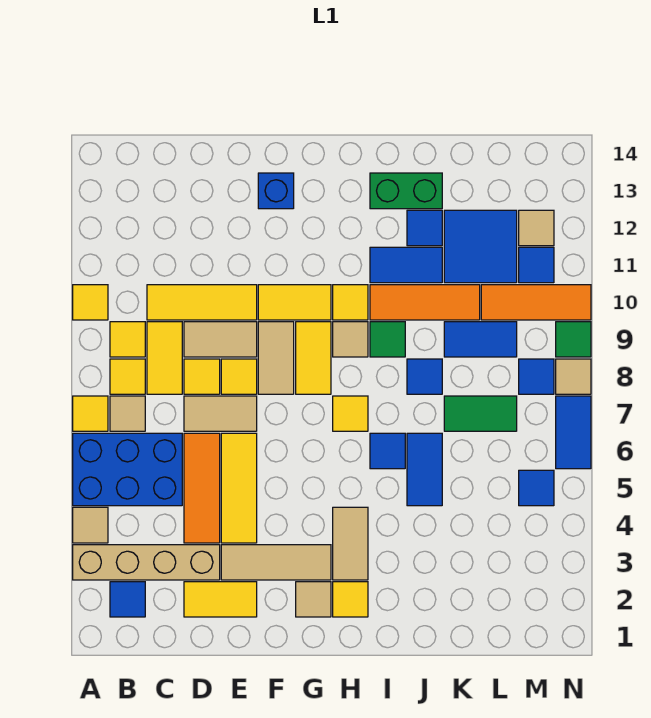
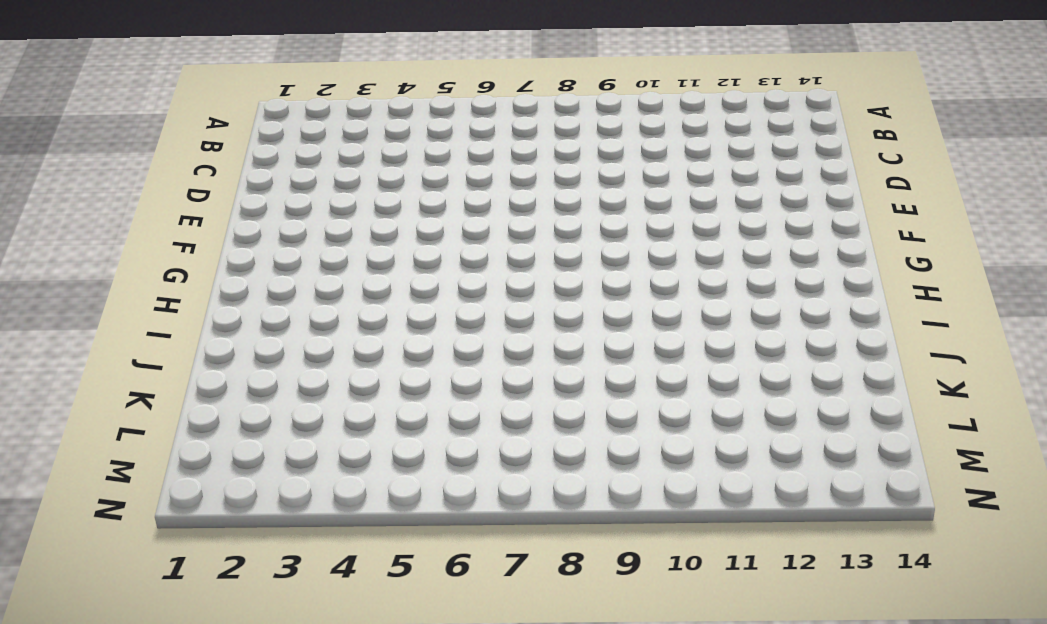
none -> tan 1x4 brick [73,545,220,580]
none -> tan 1x1 tile [73,507,108,543]
none -> blue 2x3 brick [73,433,182,506]
none -> yellow 1x1 tile [73,396,108,431]

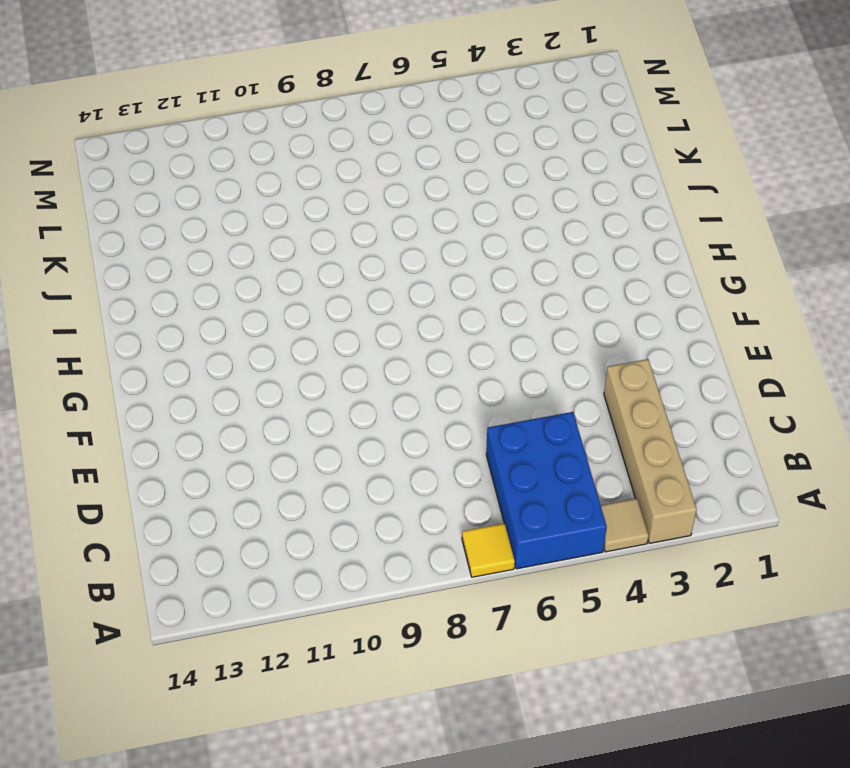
none -> yellow 1x1 tile [73,285,108,320]
none -> blue 1x1 tile [110,582,145,617]
none -> tan 1x1 tile [110,396,145,431]
none -> yellow 1x1 tile [110,359,145,394]

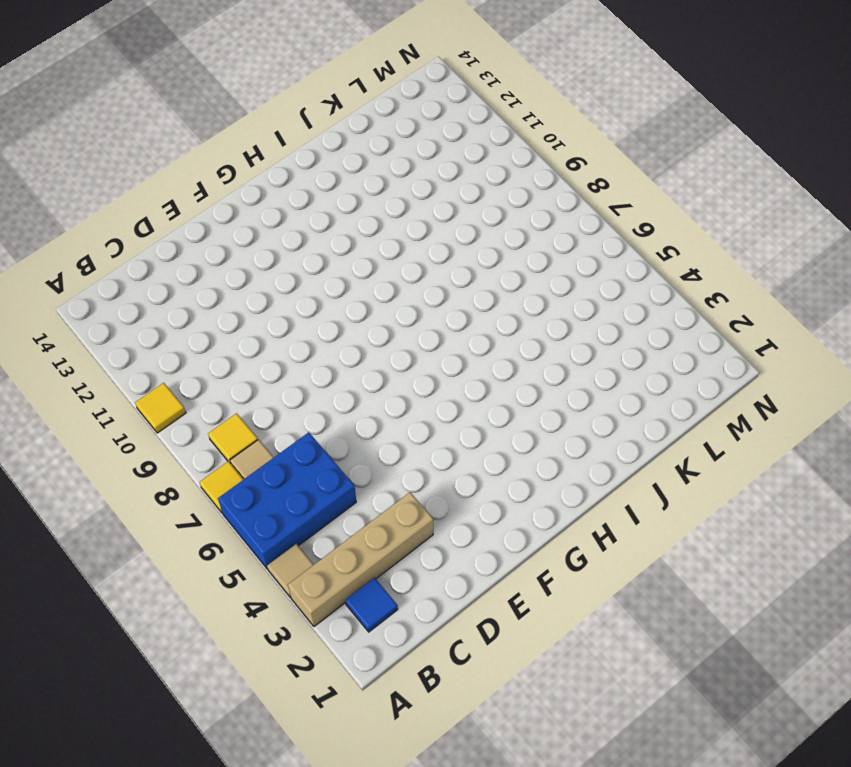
none -> yellow 1x1 tile [110,322,145,357]
none -> yellow 1x2 tile [147,322,182,394]
none -> yellow 1x3 tile [147,285,257,320]
none -> yellow 1x2 tile [184,582,257,617]

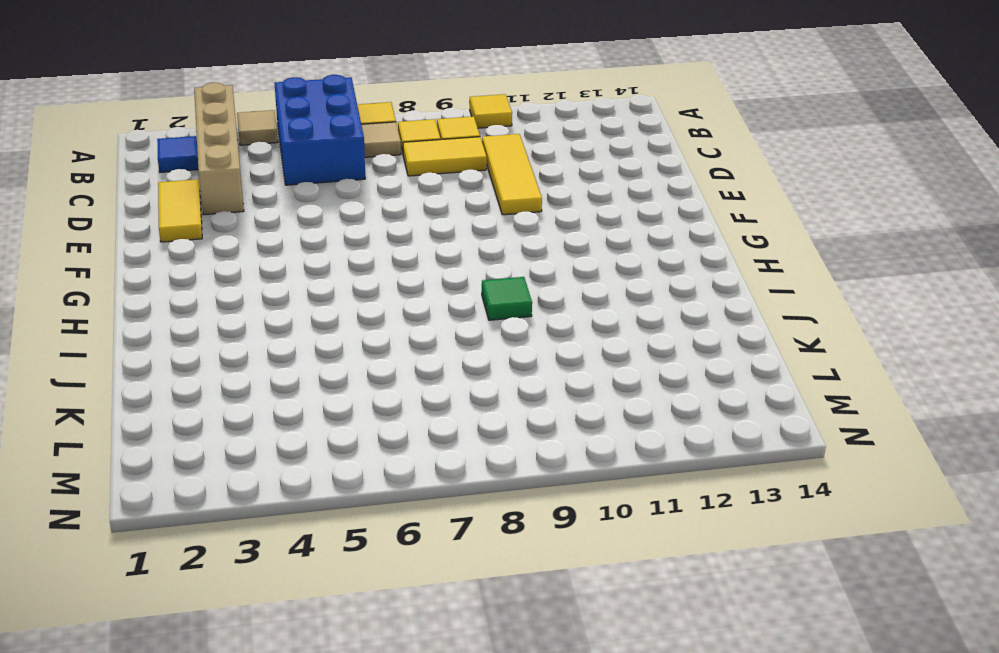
none -> orange 1x3 tile [184,433,220,543]
none -> tan 1x2 tile [184,396,257,431]
none -> yellow 1x1 tile [184,359,220,394]
none -> tan 1x2 tile [184,322,257,357]

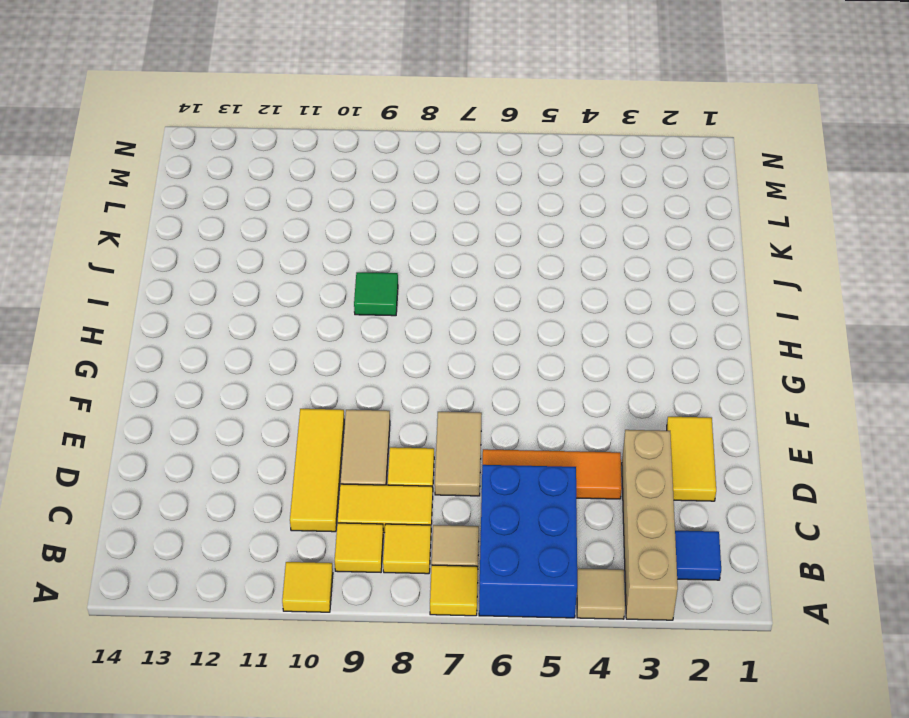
none -> tan 1x3 tile [221,545,331,580]
none -> yellow 1x3 tile [221,433,257,543]
none -> yellow 1x1 tile [221,359,257,394]
none -> tan 1x2 tile [258,322,294,394]

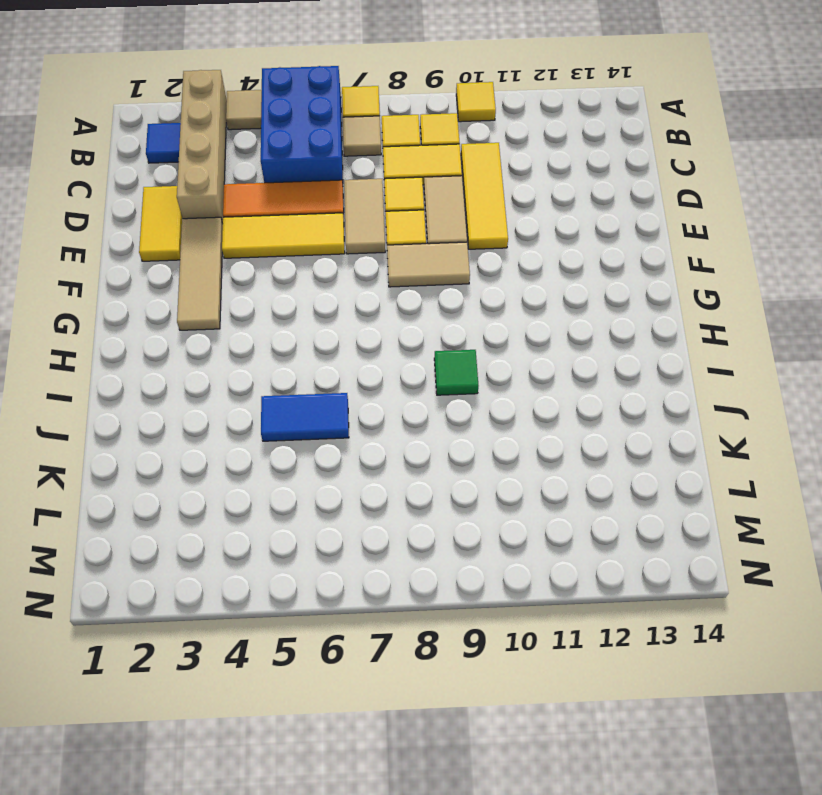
none -> yellow 1x2 tile [258,285,331,320]
none -> blue 1x1 brick [258,173,294,209]
none -> tan 1x1 tile [296,582,331,617]
none -> yellow 1x2 tile [296,322,331,394]

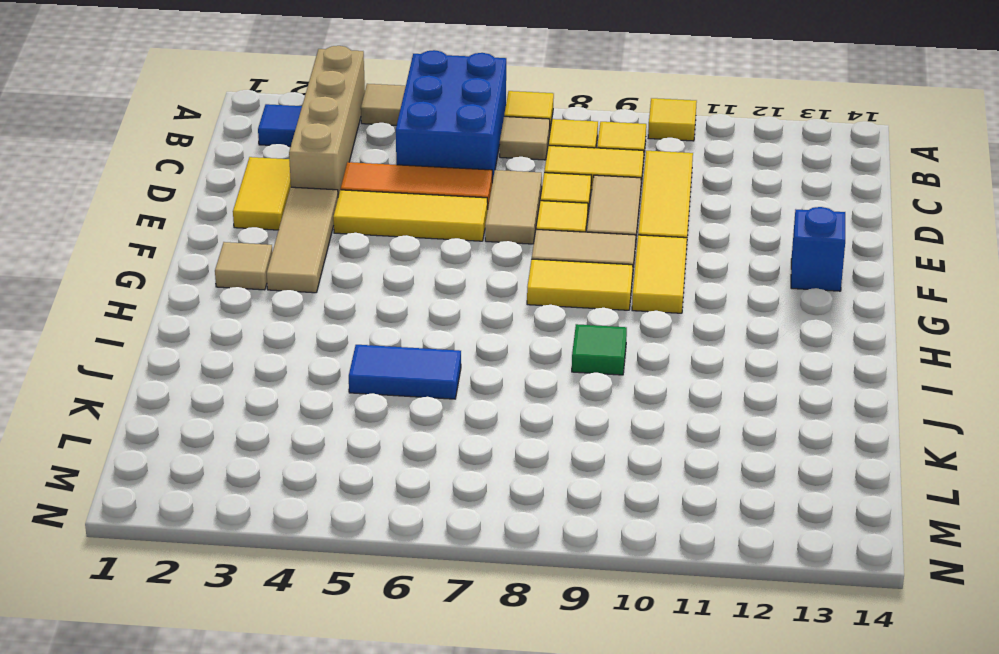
none -> yellow 1x1 tile [333,582,368,617]
none -> tan 1x2 tile [333,507,368,580]
none -> yellow 1x1 tile [333,396,368,431]
none -> tan 1x1 tile [333,322,368,357]

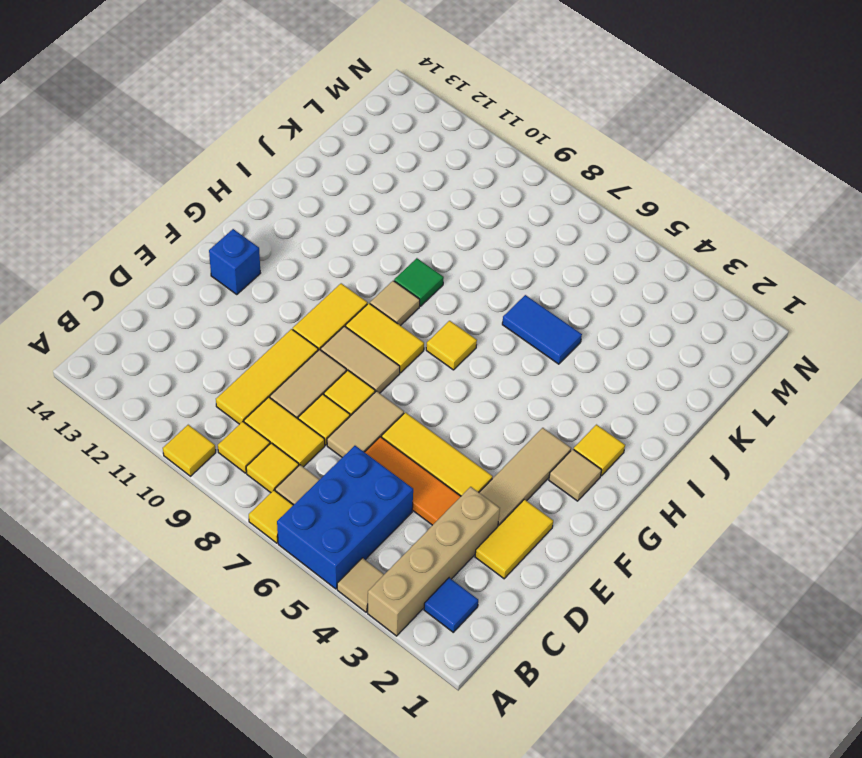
none -> tan 1x2 tile [333,507,368,580]
none -> yellow 1x1 tile [333,285,368,320]
none -> blue 1x1 tile [370,433,405,469]
none -> orange 1x3 tile [370,285,480,320]

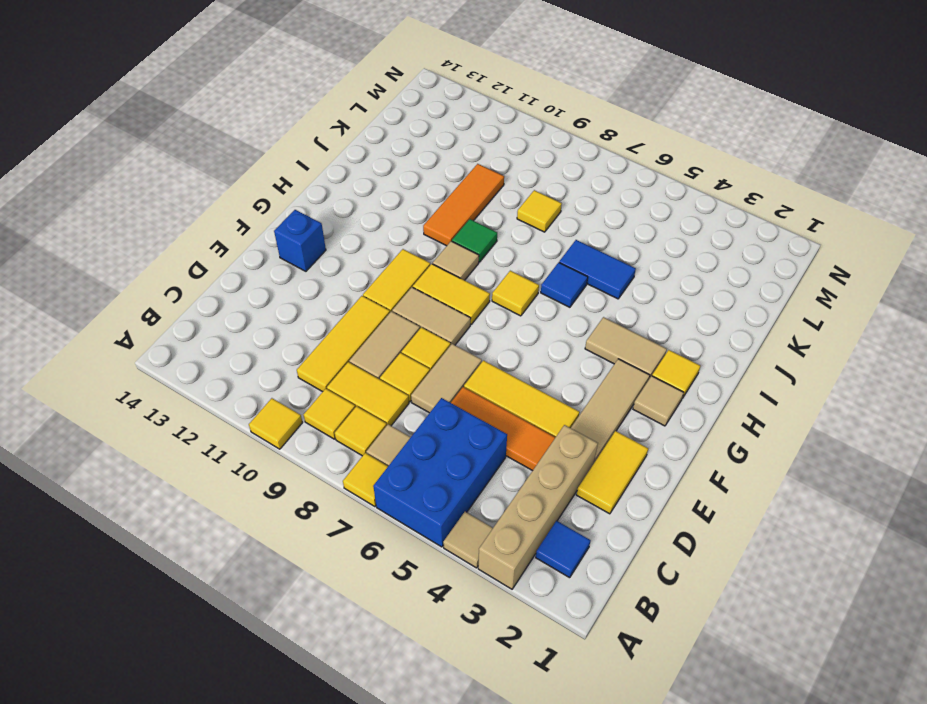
yellow 1x1 tile [517,190,562,232] -> yellow 1x1 tile moved to [333,285,368,320]
none -> blue 1x2 tile [370,247,442,283]
none -> green 1x2 brick [370,173,442,209]
none -> blue 1x1 tile [407,359,442,394]
none -> blue 1x1 tile [407,210,442,246]

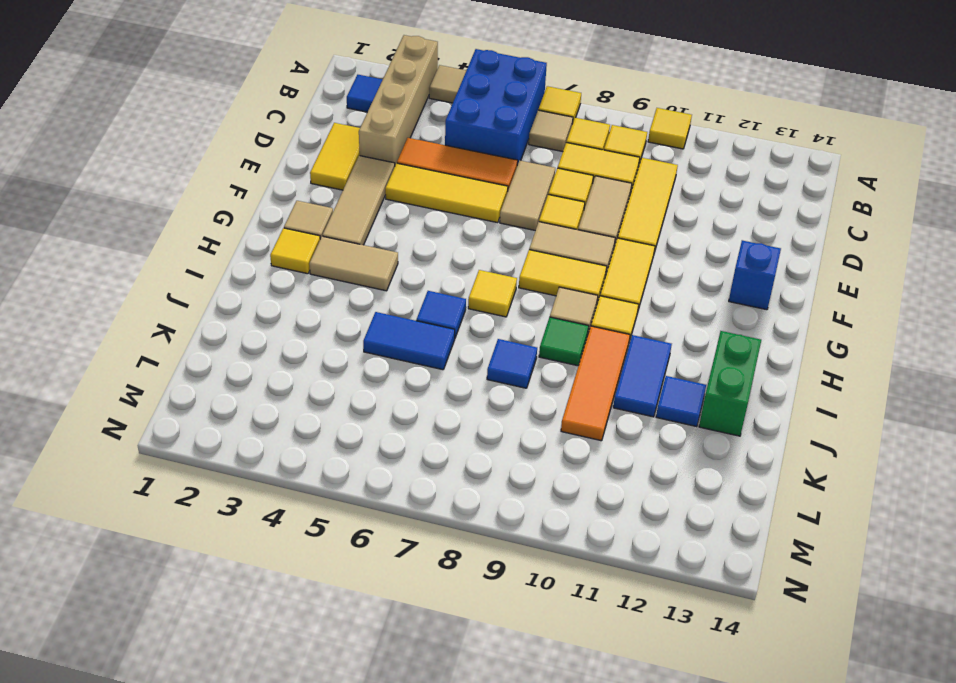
none -> green 1x2 tile [444,396,517,431]
none -> blue 1x2 tile [444,322,517,357]
none -> blue 2x2 tile [444,210,517,283]
none -> orange 1x3 tile [481,285,591,320]

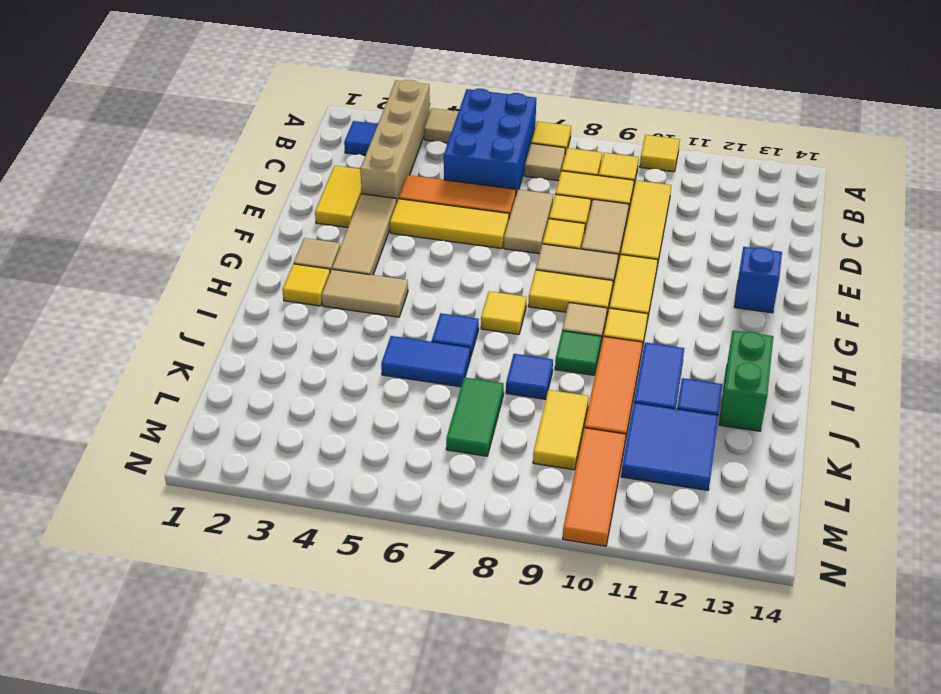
yellow 1x2 tile [533,390,589,470] -> blue 1x2 tile [444,322,517,357]
none -> blue 1x1 tile [519,470,554,506]
none -> blue 1x1 tile [519,359,554,394]
none -> blue 1x1 tile [519,247,554,283]
none -> tan 1x1 tile [519,210,554,246]

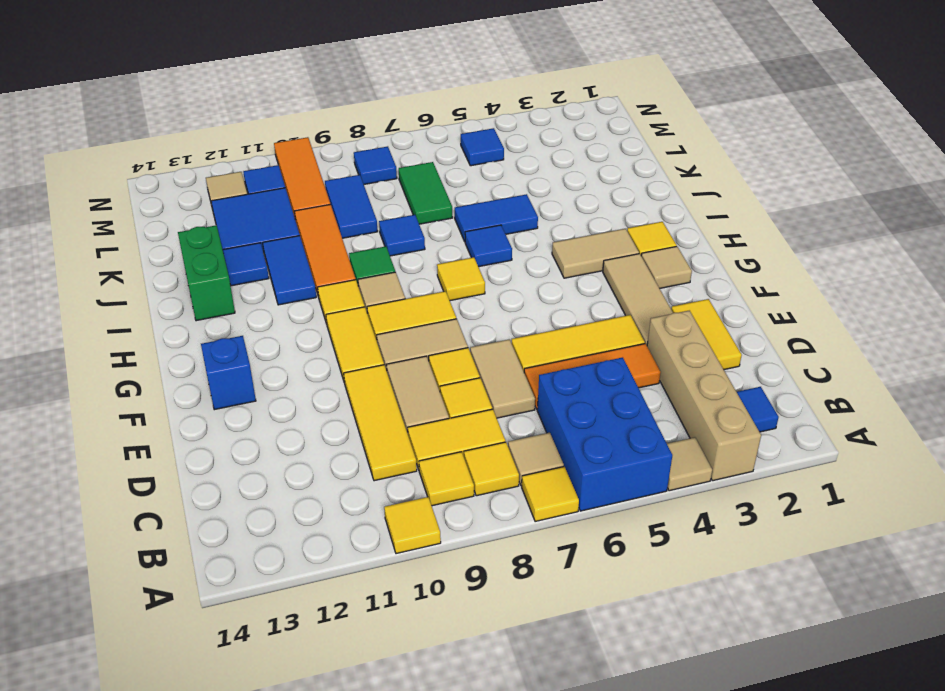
none -> blue 1x2 tile [556,396,591,469]
none -> tan 1x1 tile [556,359,591,394]
none -> green 1x1 tile [556,322,591,357]

